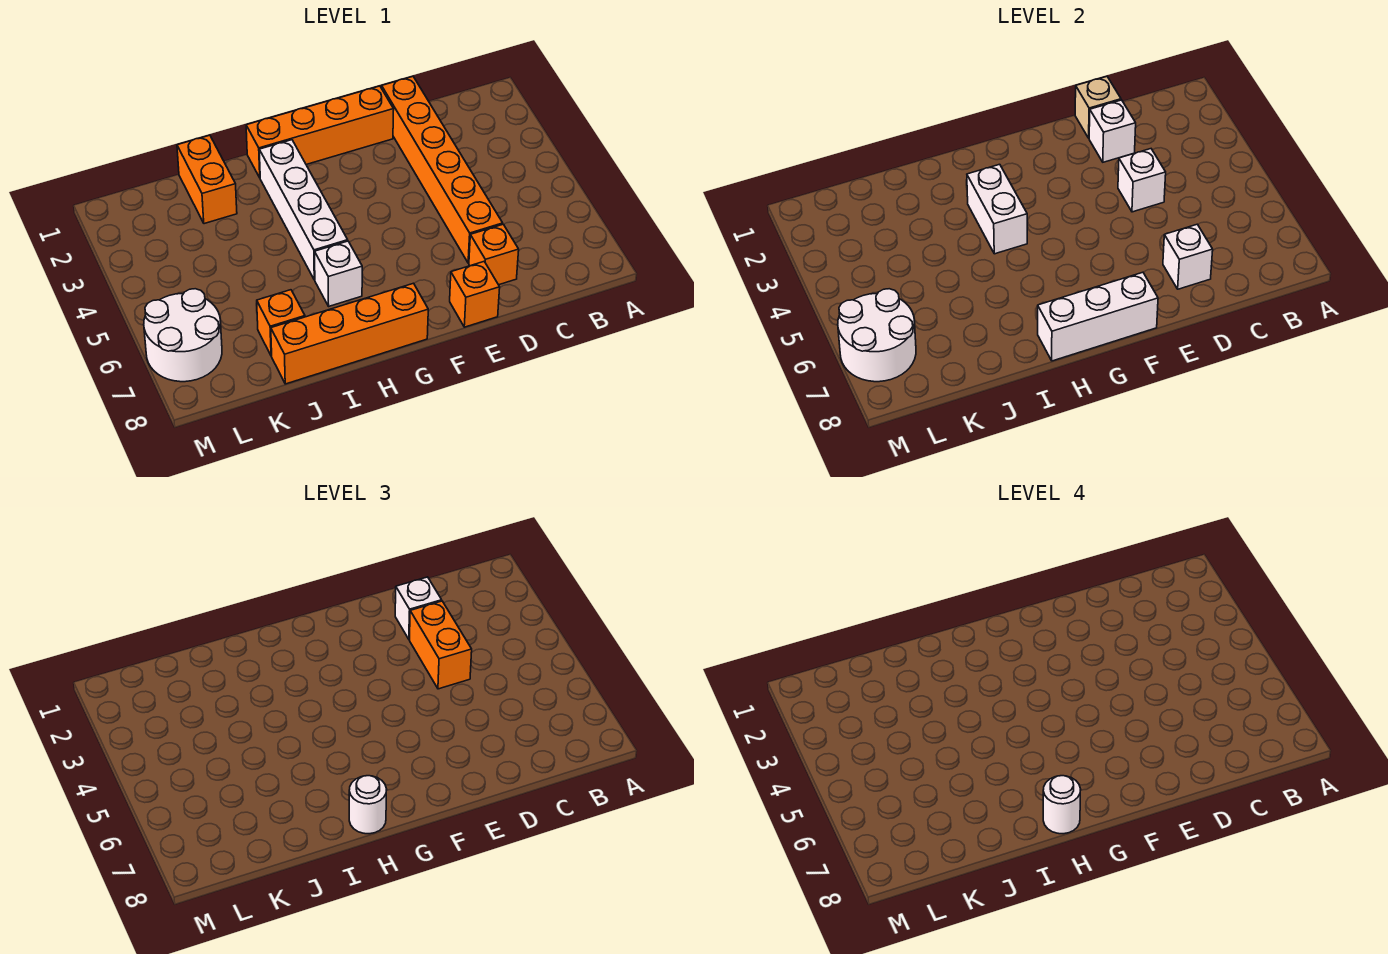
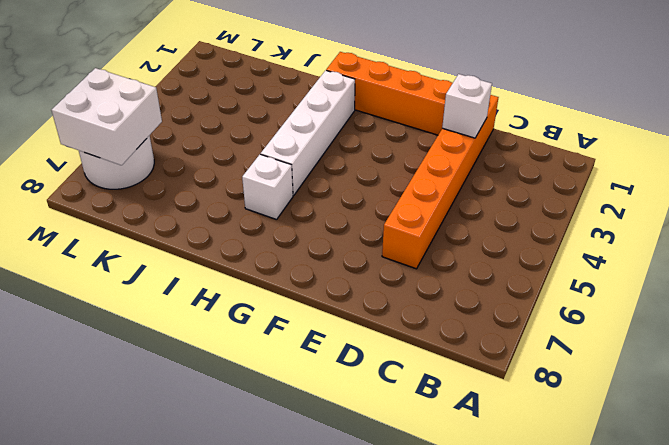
white 2x2 brick [51,68,162,165] -> white 2x2 round brick [838,289,916,382]
none -> orange 1x1 brick [469,224,519,285]
none -> orange 1x1 brick [450,262,500,327]
none -> orange 1x4 brick [271,283,428,384]

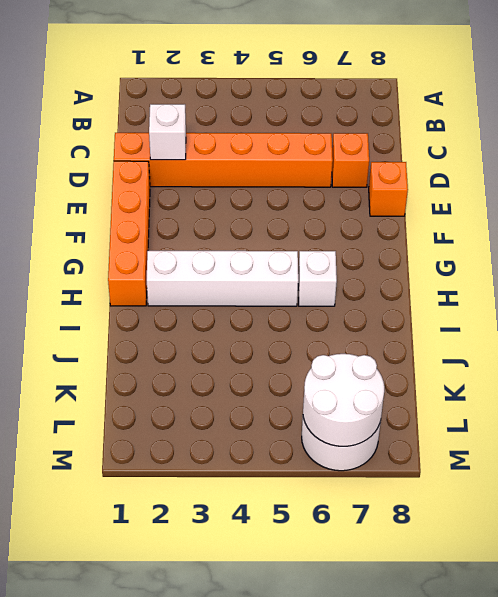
none -> orange 1x4 brick [271,283,428,384]
none -> orange 1x2 brick [177,135,237,224]
none -> orange 1x1 brick [257,290,305,356]

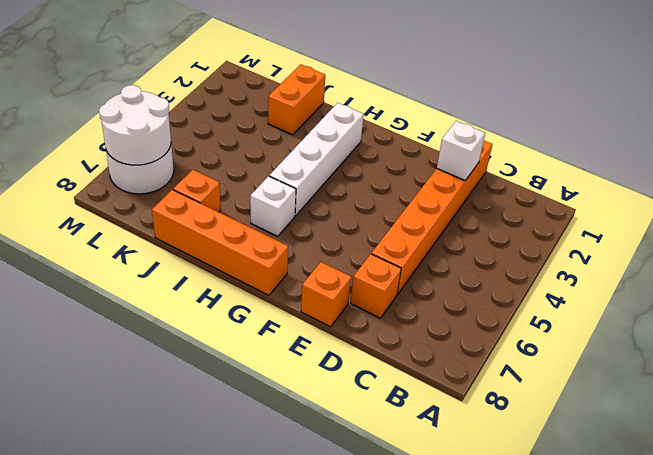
none -> orange 1x4 brick [246,86,394,177]
none -> tan 1x1 brick [1075,77,1121,138]
none -> white 1x1 brick [1118,149,1166,212]

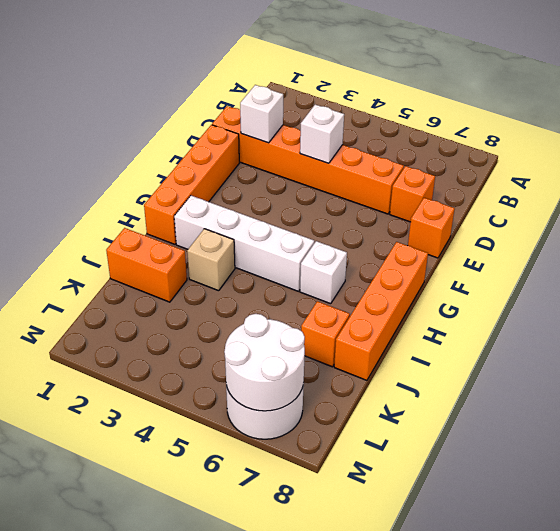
tan 1x1 brick [187,229,235,291] -> tan 1x1 brick moved to [1075,77,1121,138]
none -> white 1x1 brick [1163,224,1213,289]
none -> white 1x3 brick [1038,272,1158,361]
none -> white 1x2 brick [967,164,1027,254]

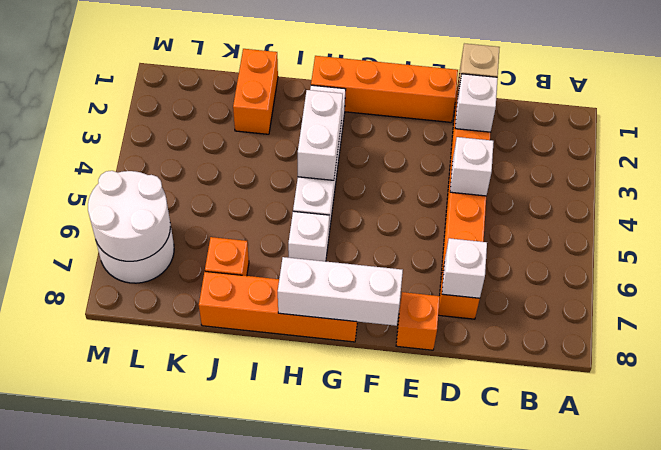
none -> white 1x1 brick [395,577,442,639]
none -> orange 1x2 brick [409,601,472,689]
none -> white 1x1 round brick [349,776,387,834]

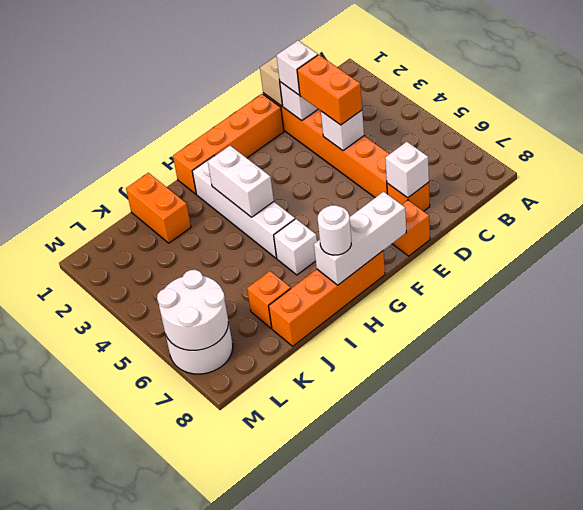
none -> white 1x1 round brick [1043,776,1081,834]

